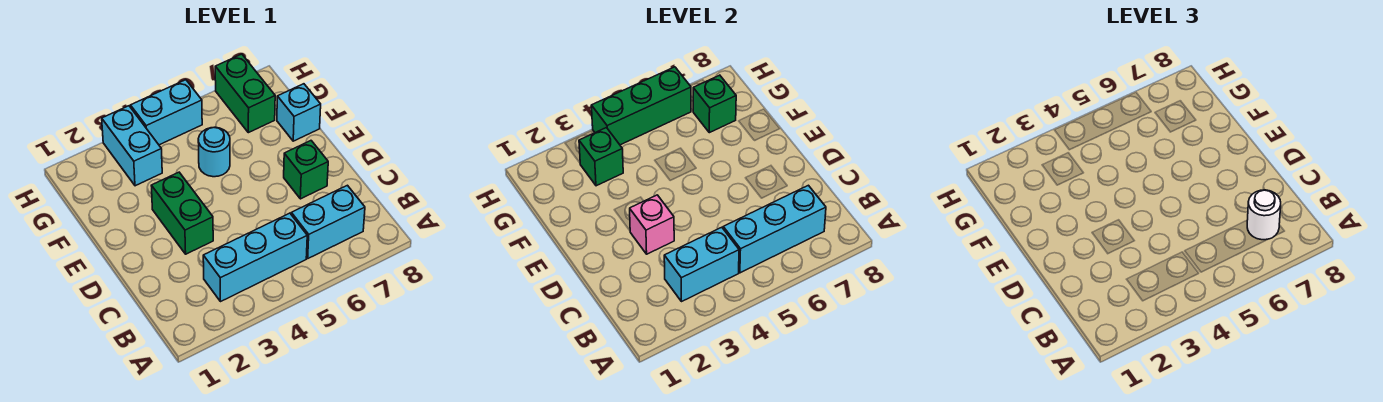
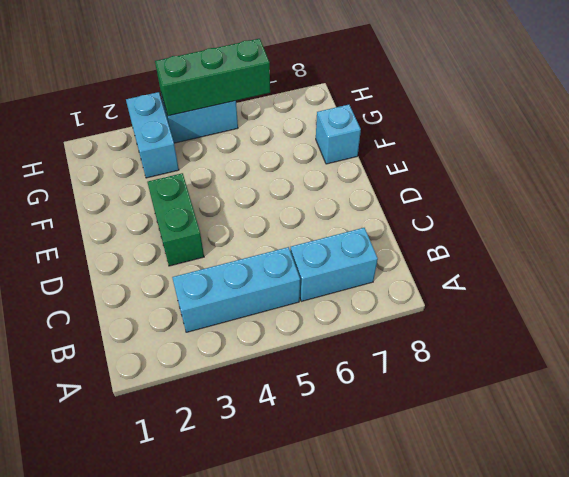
none -> green 1x1 brick [284,141,328,199]
none -> cyan 1x1 round brick [198,127,230,177]
none -> green 1x2 brick [215,54,275,133]

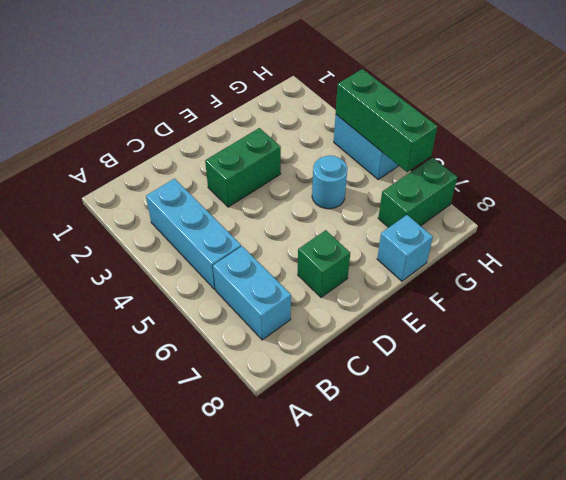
none -> cyan 1x2 brick [102,106,162,186]
none -> cyan 1x2 brick [664,227,739,302]
none -> cyan 1x3 brick [723,185,826,273]

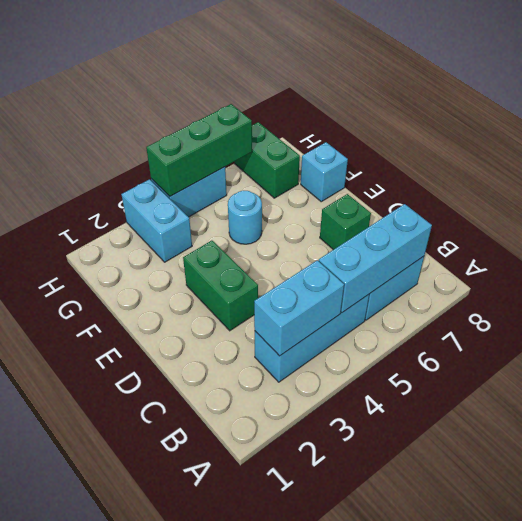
none -> pink 1x1 brick [630,195,674,254]
none -> green 1x1 brick [579,128,623,186]
none -> green 1x1 brick [693,75,736,133]

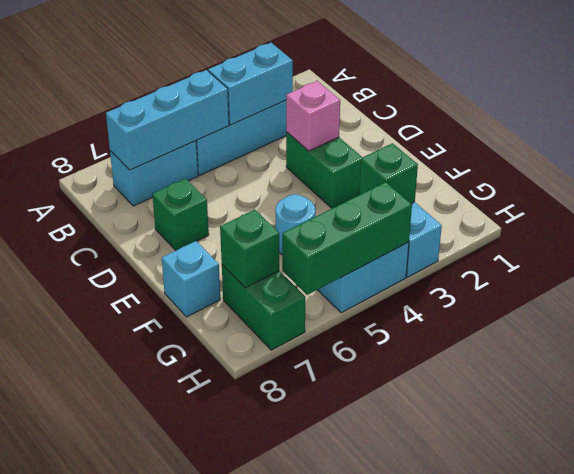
none -> white 1x1 round brick [1247,190,1281,240]

